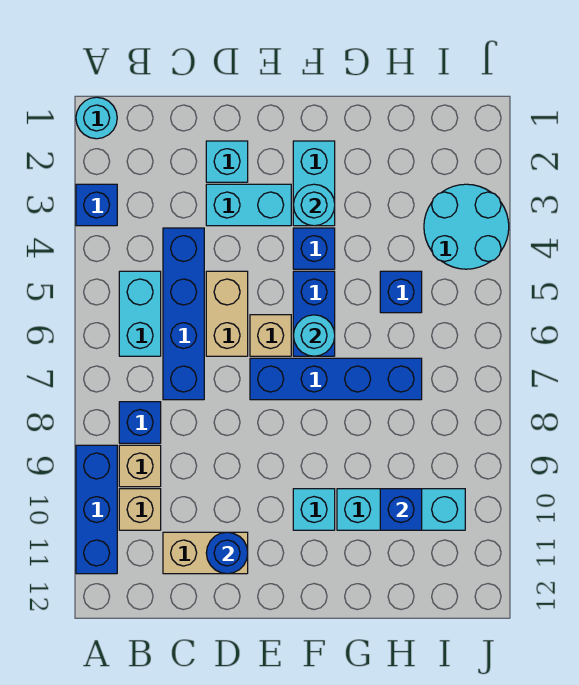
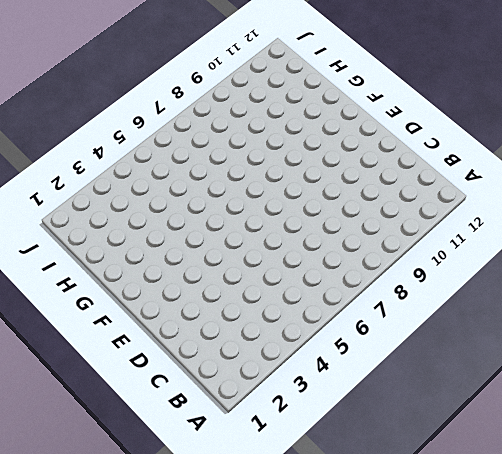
none -> cyan 1x1 round brick [76,97,117,139]
none -> blue 1x1 brick [76,184,117,226]
none -> blue 1x3 brick [76,445,117,574]

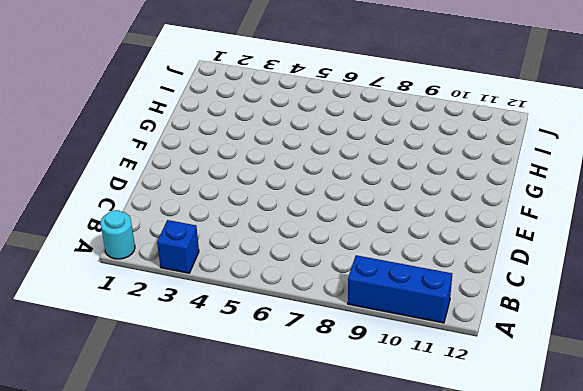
none -> cyan 1x2 brick [119,271,161,356]
none -> blue 1x1 brick [119,402,161,443]
none -> tan 1x1 brick [119,445,161,487]

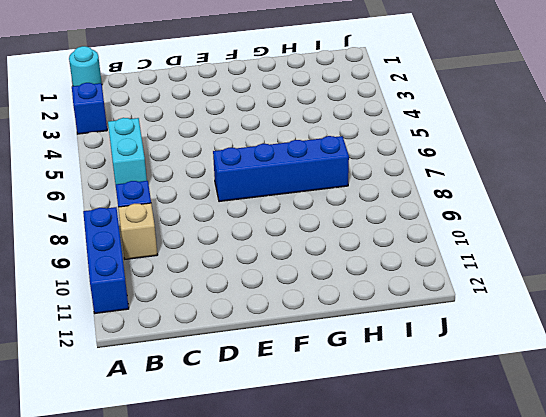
none -> tan 1x1 brick [119,489,161,530]
none -> blue 1x4 brick [163,228,204,400]
none -> tan 1x2 brick [163,532,248,574]

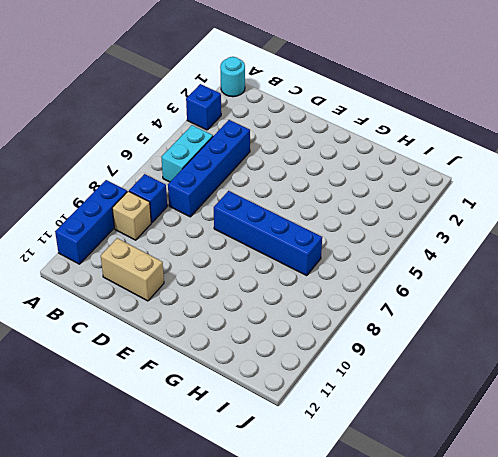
none -> tan 1x1 brick [119,489,161,530]
none -> cyan 1x1 brick [206,141,248,182]
none -> cyan 1x2 brick [206,184,291,226]

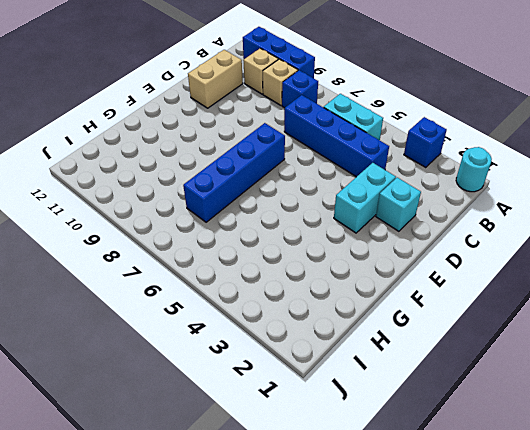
none -> tan 1x2 brick [206,271,248,356]
none -> tan 1x1 brick [250,315,291,356]
none -> cyan 1x2 brick [293,141,335,226]

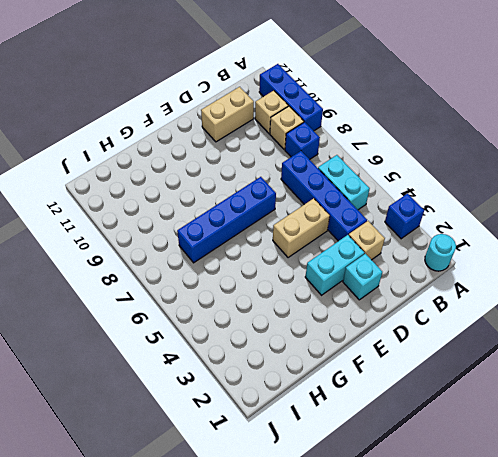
tan 1x1 brick [349,221,385,260] -> tan 1x1 brick moved to [250,315,291,356]
tan 1x2 brick [273,198,330,258] -> tan 1x2 brick turned to [206,271,248,356]
none -> cyan 1x2 brick [293,141,335,226]
none -> blue 1x1 brick [293,228,335,269]
none -> blue 1x2 brick [293,271,335,356]

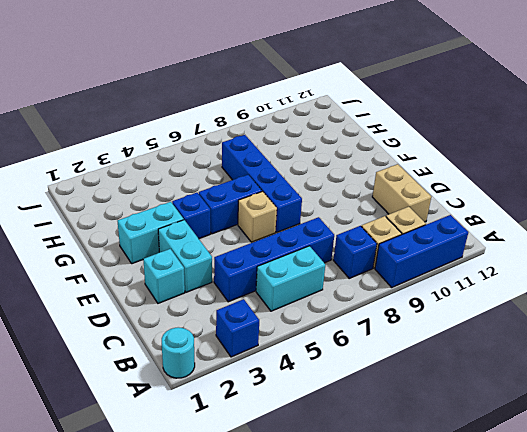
none -> tan 1x2 brick [206,271,248,356]
none -> cyan 1x1 brick [293,489,335,530]
none -> cyan 1x3 brick [337,489,465,530]

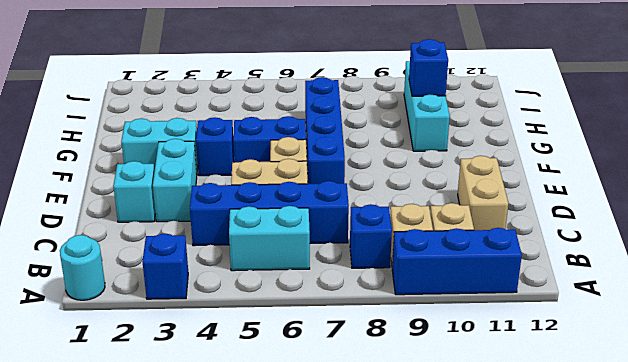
none -> cyan 1x1 brick [293,489,335,530]
none -> blue 1x1 brick [380,271,422,313]
none -> cyan 2x2 round brick [424,184,509,269]

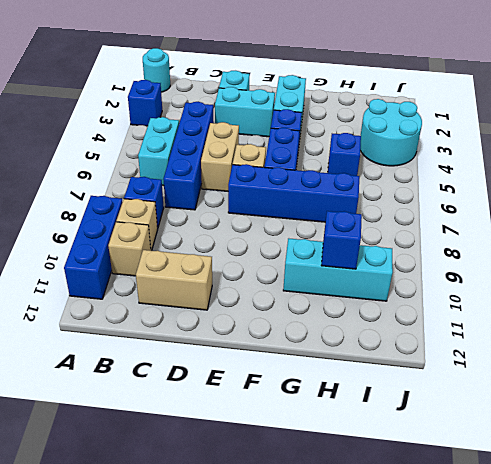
none -> cyan 1x1 brick [293,489,335,530]
none -> blue 1x1 round brick [206,532,248,574]
none -> cyan 1x1 round brick [293,184,335,226]

